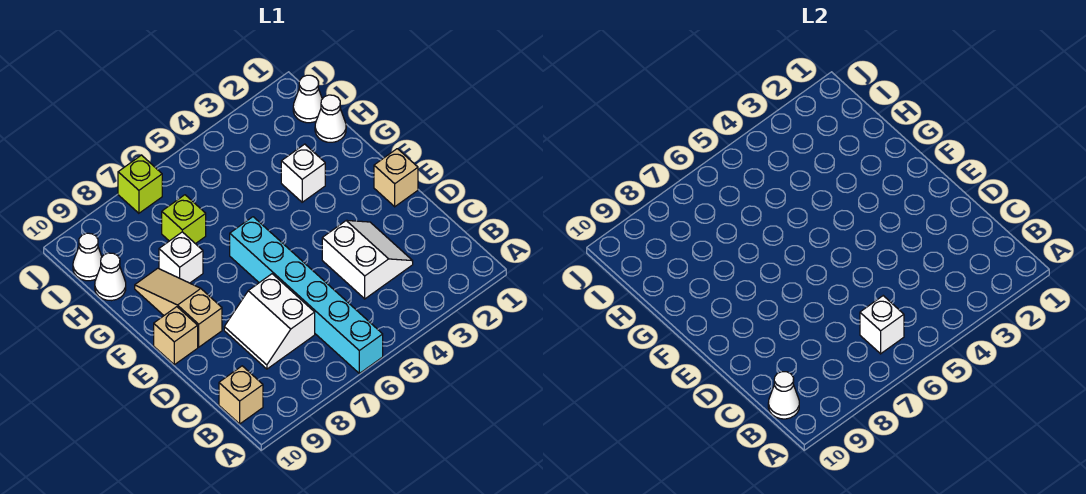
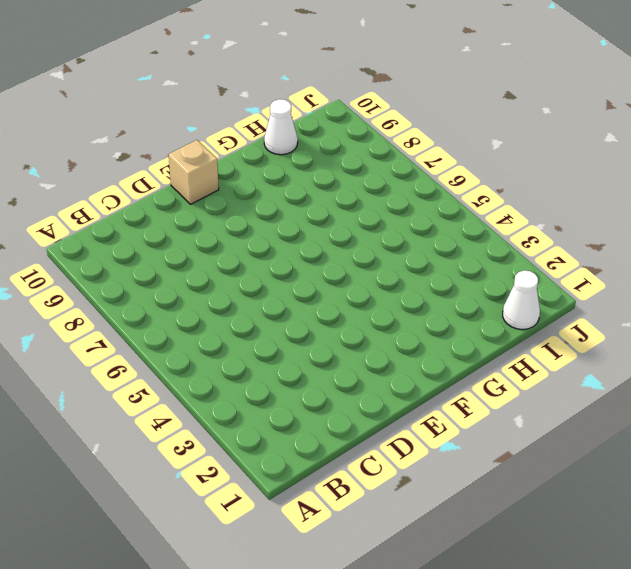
none -> cyan 1x6 brick [230,217,383,373]
none -> tan 1x1 brick [219,366,263,424]
none -> white 2x2 slope [322,220,413,299]

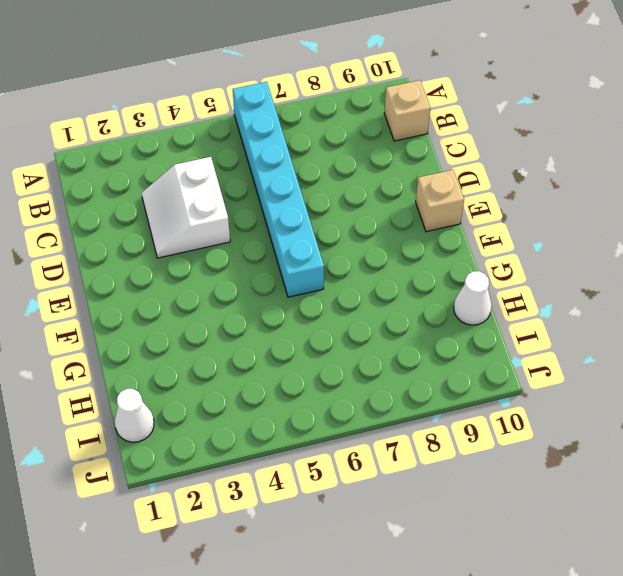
none -> white 2x2 slope [224,274,315,369]
none -> tan 1x1 brick [374,149,418,207]
none -> tan 1x3 slope [135,268,222,347]

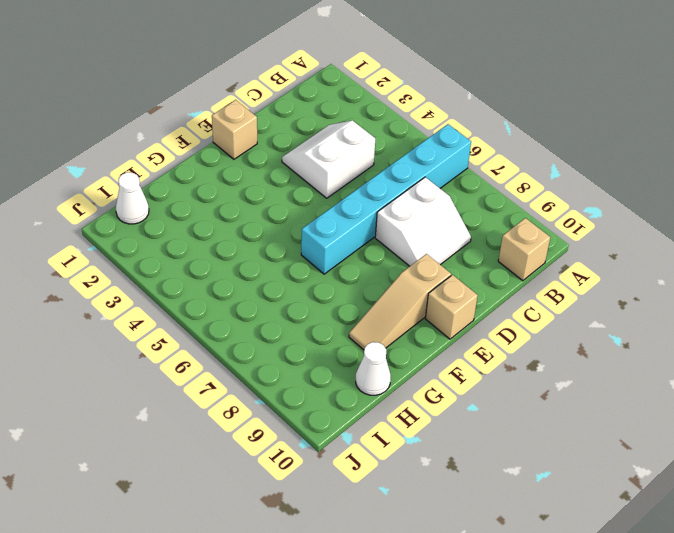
none -> white 1x1 brick [281,144,325,202]
none -> white 1x1 brick [159,232,203,283]
none -> white 1x1 cone [315,95,346,142]

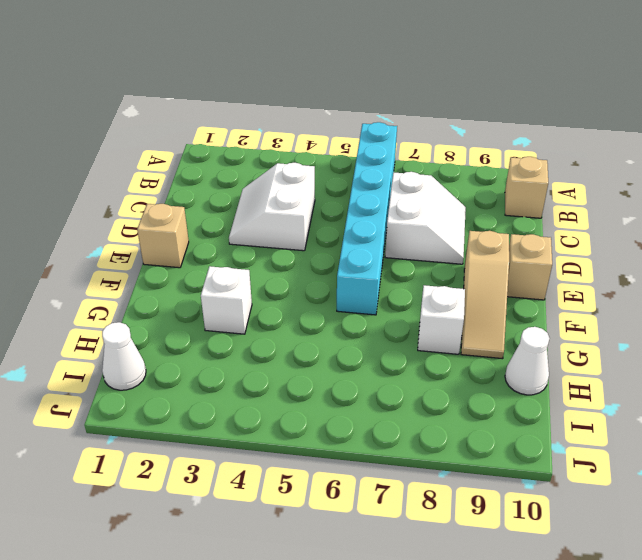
none -> white 1x1 cone [315,95,346,142]
none -> lime 1x1 brick [162,195,206,244]
none -> white 1x1 cone [73,233,102,281]

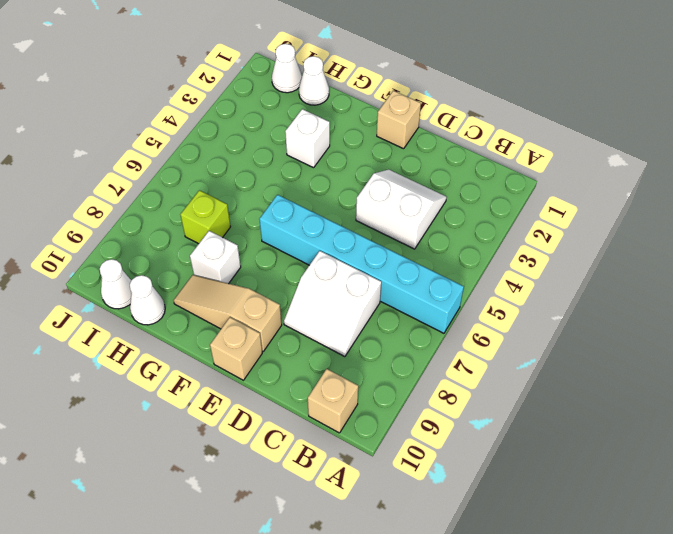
none -> lime 1x1 brick [118,155,162,213]
none -> white 1x1 brick [860,296,904,354]
none -> white 1x1 cone [768,372,799,419]

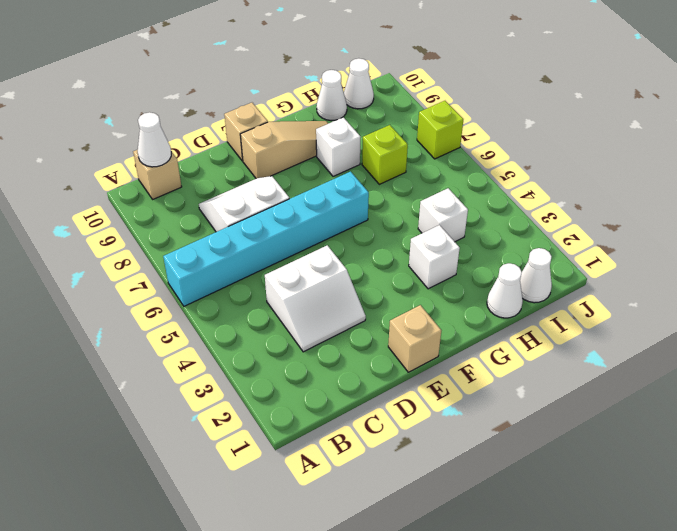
white 1x1 brick [418,188,468,242] -> white 1x1 brick moved to [860,296,904,354]

